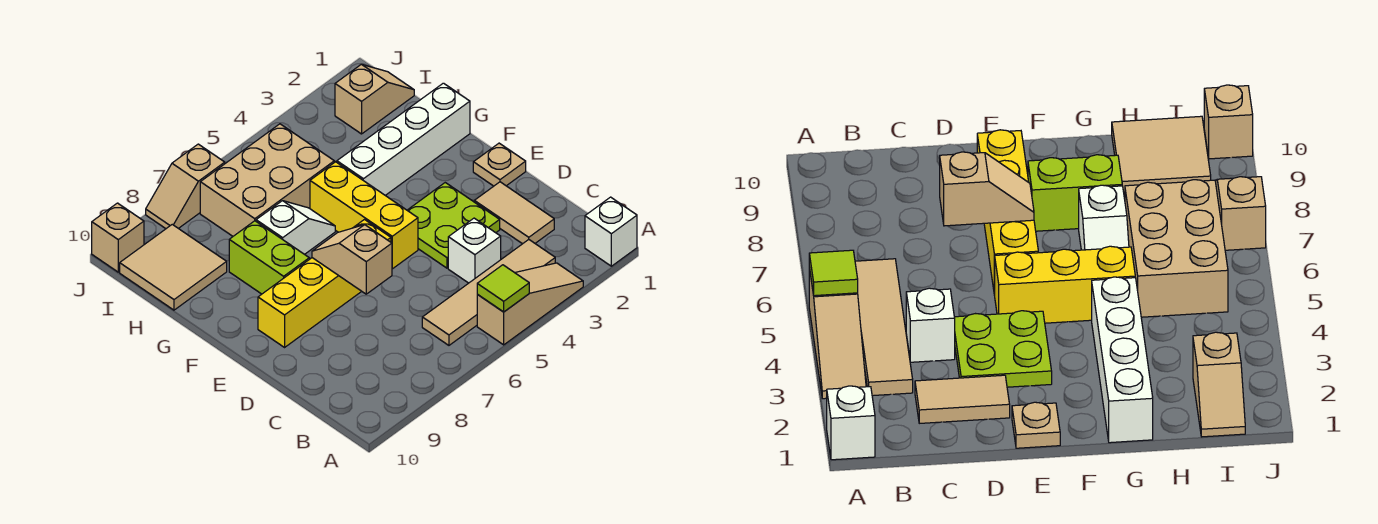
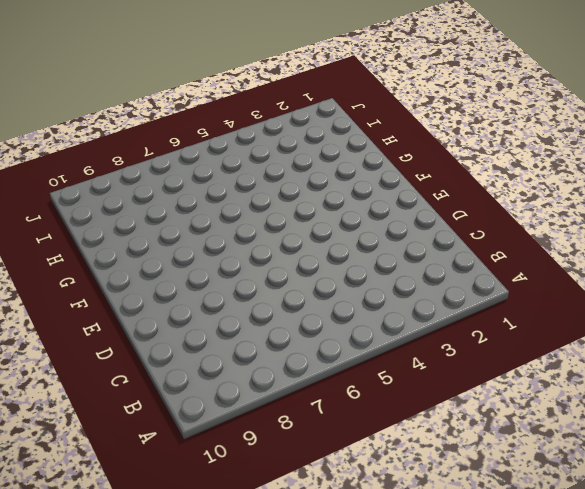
none -> white 1x1 brick [585,197,637,266]
none -> tan 1x3 slope [477,263,583,345]
none -> tan 1x4 tile [422,240,555,345]

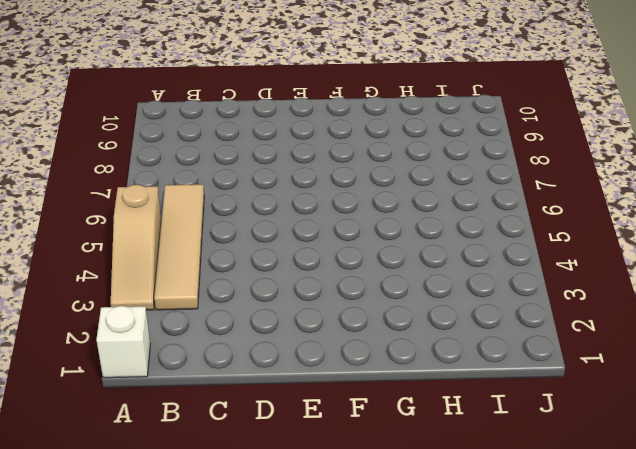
none -> tan 1x2 tile [474,182,554,244]
none -> white 1x1 brick [448,218,501,283]
none -> lime 2x2 plate [407,183,500,268]

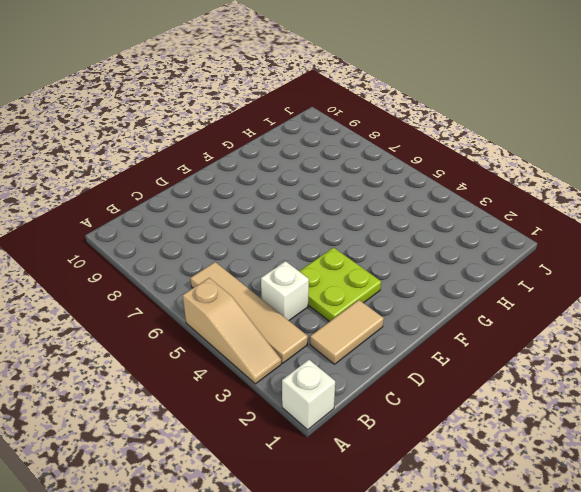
none -> tan 1x1 plate [473,143,526,186]
none -> yellow 1x3 brick [310,162,418,269]
none -> yellow 1x4 brick [258,220,391,347]

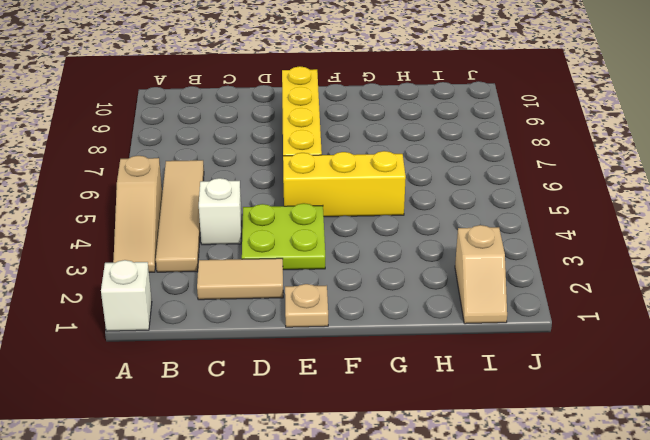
none -> lime 1x2 brick [229,221,309,294]
none -> white 1x4 brick [337,83,470,195]
none -> white 1x2 slope [256,201,335,254]

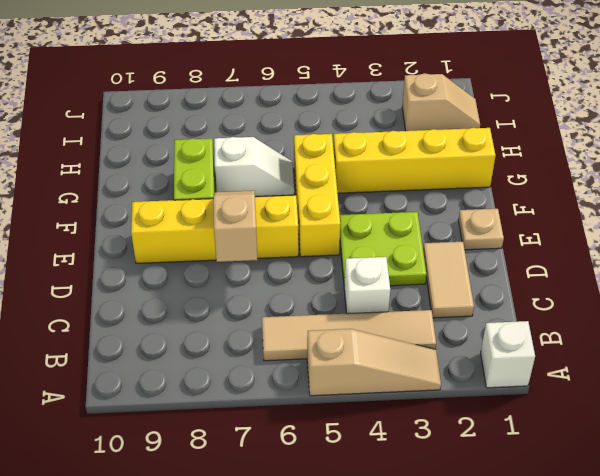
yellow 1x4 brick [333,128,496,193] -> white 1x4 brick [337,83,470,195]
none -> tan 2x3 brick [200,124,334,236]
none -> tan 2x2 tile [120,224,227,310]
none -> tan 1x2 slope [146,144,225,229]

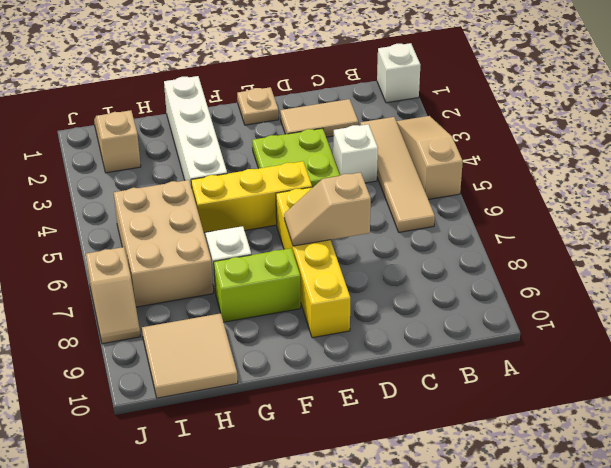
none -> tan 1x1 brick [92,203,144,272]
none -> lime 1x1 tile [477,265,529,312]

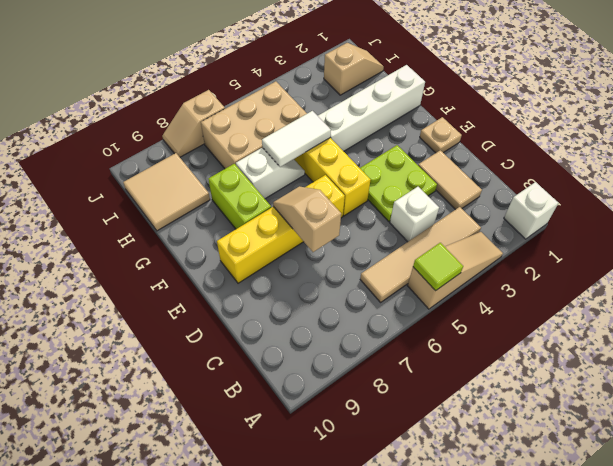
white 1x2 tile [262,111,331,167] -> none
none -> tan 1x1 brick [92,203,144,272]

